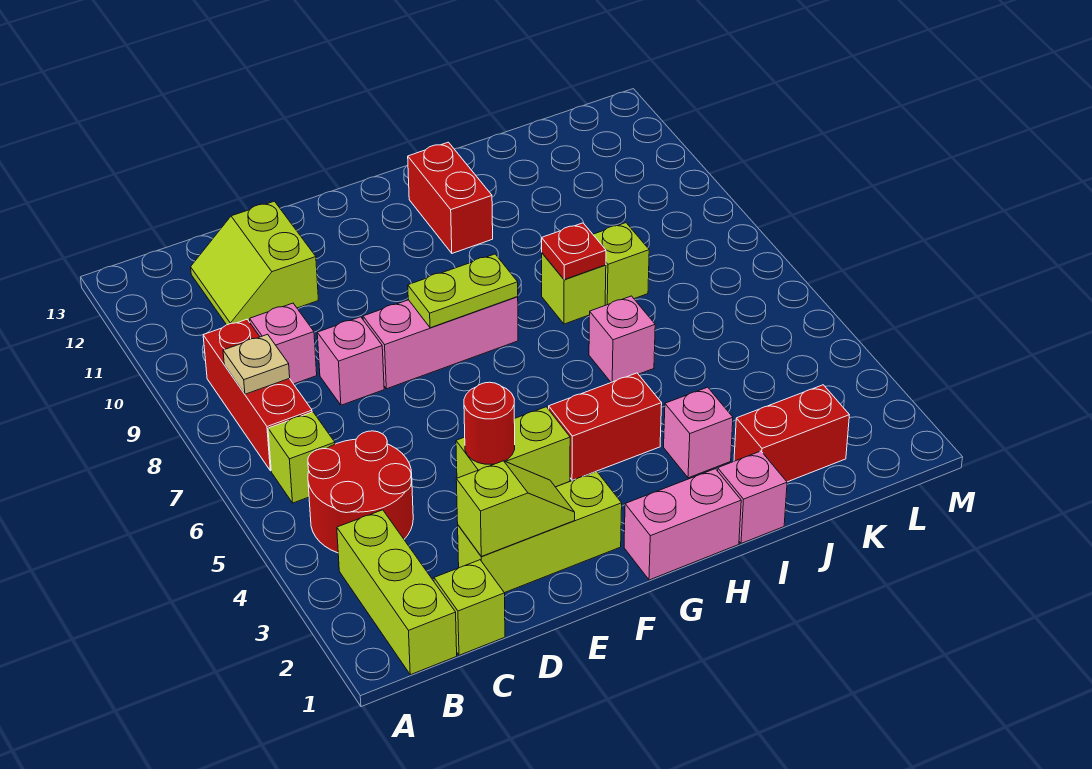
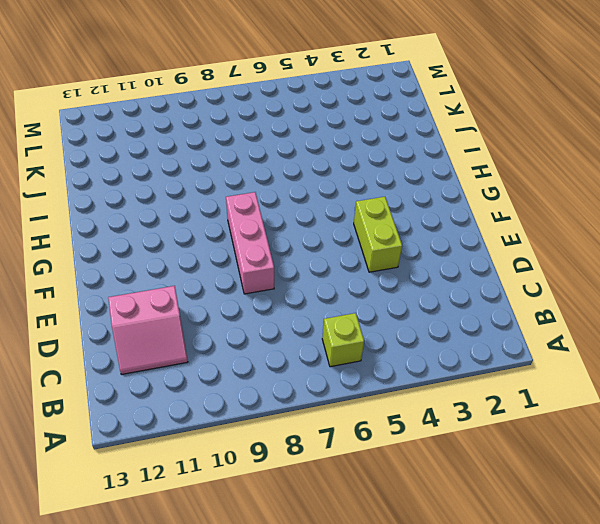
pink 2x2 slope [108,286,188,374] -> lime 2x2 slope [191,201,318,325]
none -> lime 1x3 brick [337,510,457,675]
none -> red 2x2 round brick [308,431,413,553]
none -> red 1x3 brick [203,319,312,471]

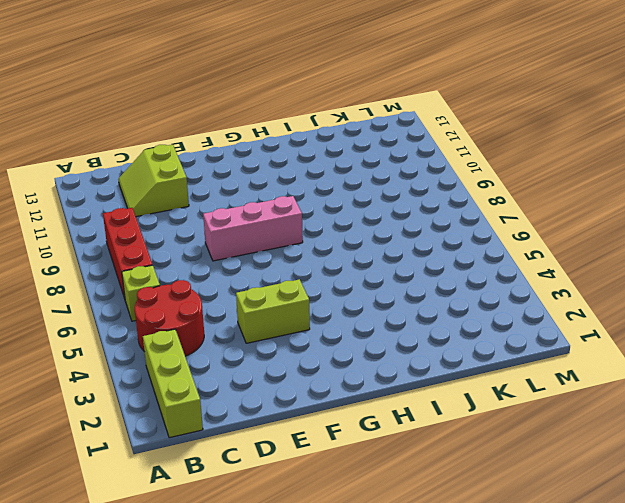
none -> lime 1x1 brick [434,560,505,655]
none -> pink 1x1 brick [250,303,317,384]
none -> lime 1x3 brick [458,471,622,593]

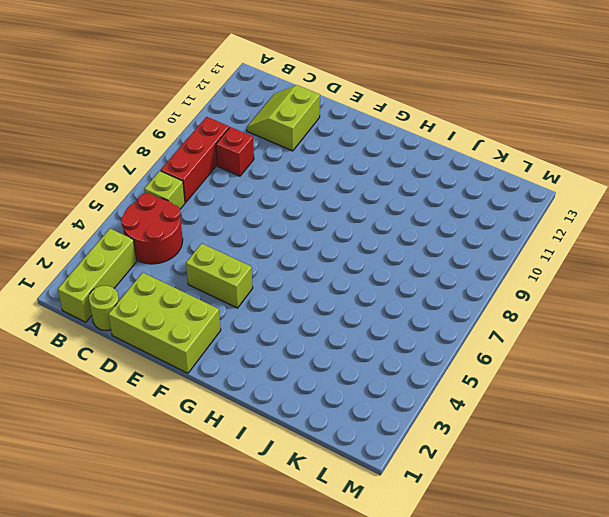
lime 1x1 round brick [89,286,119,331] -> lime 1x1 brick [434,560,505,655]
red 1x1 brick [216,127,254,176] -> pink 1x1 brick [250,303,317,384]
lime 2x3 brick [108,273,221,373] -> lime 1x3 brick [458,471,622,593]
none -> pink 1x1 brick [317,317,384,405]
none -> pink 1x3 brick [363,297,518,389]
none -> pink 1x2 brick [624,469,741,580]

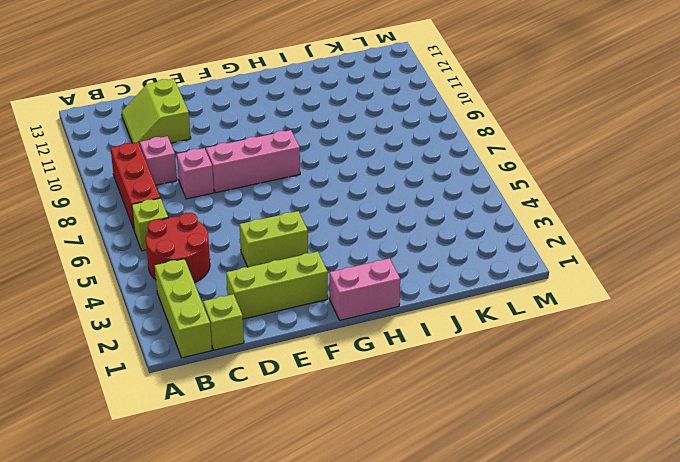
none -> red 1x2 brick [549,373,662,480]
none -> red 1x2 brick [408,142,493,253]
none -> pink 1x1 brick [718,451,787,543]

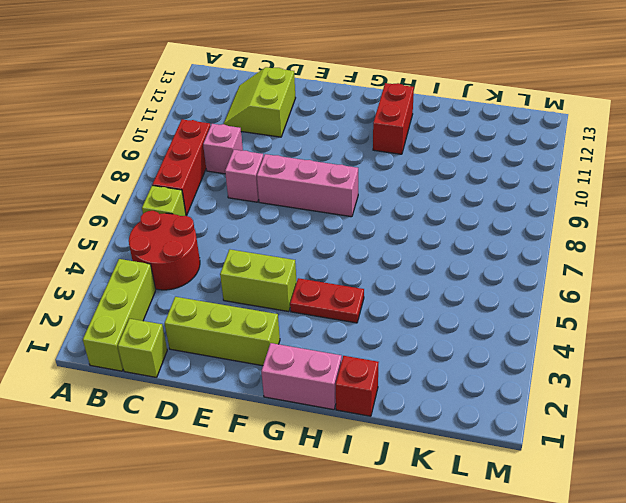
red 1x2 plate [290,278,364,323] -> red 1x2 brick [549,373,662,480]
red 1x1 brick [336,356,379,416] -> pink 1x1 brick [718,451,787,543]
none -> pink 1x1 brick [664,387,733,478]
none -> pink 1x1 brick [589,296,655,382]
none -> lime 1x1 brick [542,253,606,324]

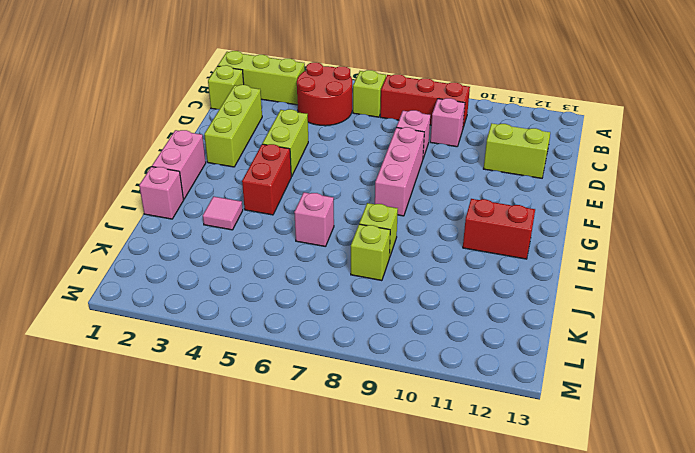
pink 1x1 tile [203,196,243,230] -> pink 1x1 brick [664,387,733,478]
none -> red 1x2 brick [734,385,849,482]
none -> tan 1x1 plate [223,334,290,394]
none -> lime 1x2 slope [456,461,575,556]

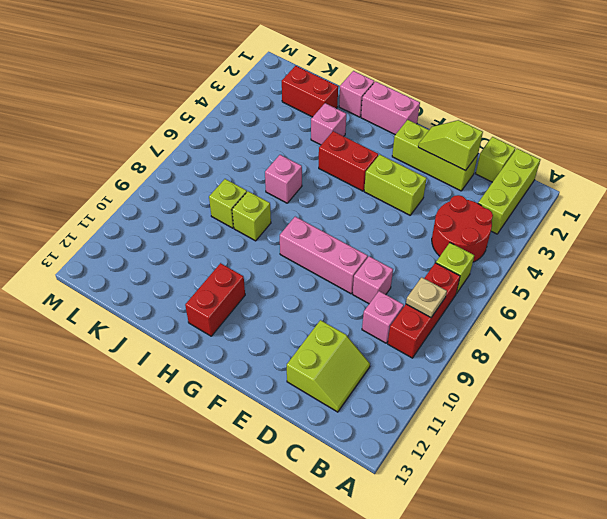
none -> red 1x1 round brick [464,382,515,464]
none -> lime 1x2 plate [408,254,518,328]
none -> red 1x1 plate [542,223,606,280]

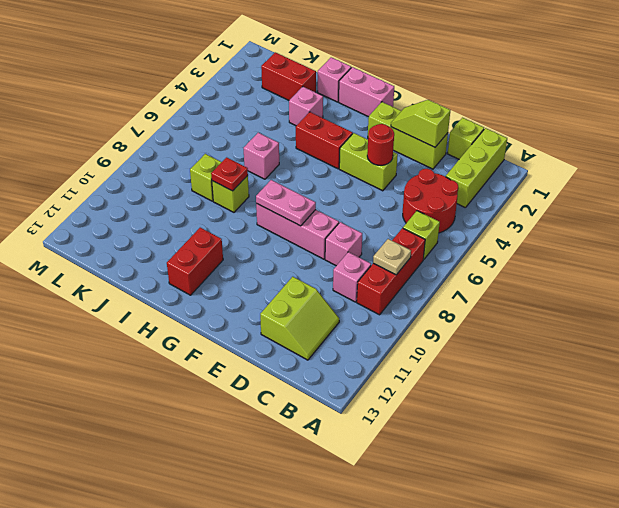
pink 1x2 plate [256,180,316,226] -> lime 1x2 plate [408,254,518,328]

